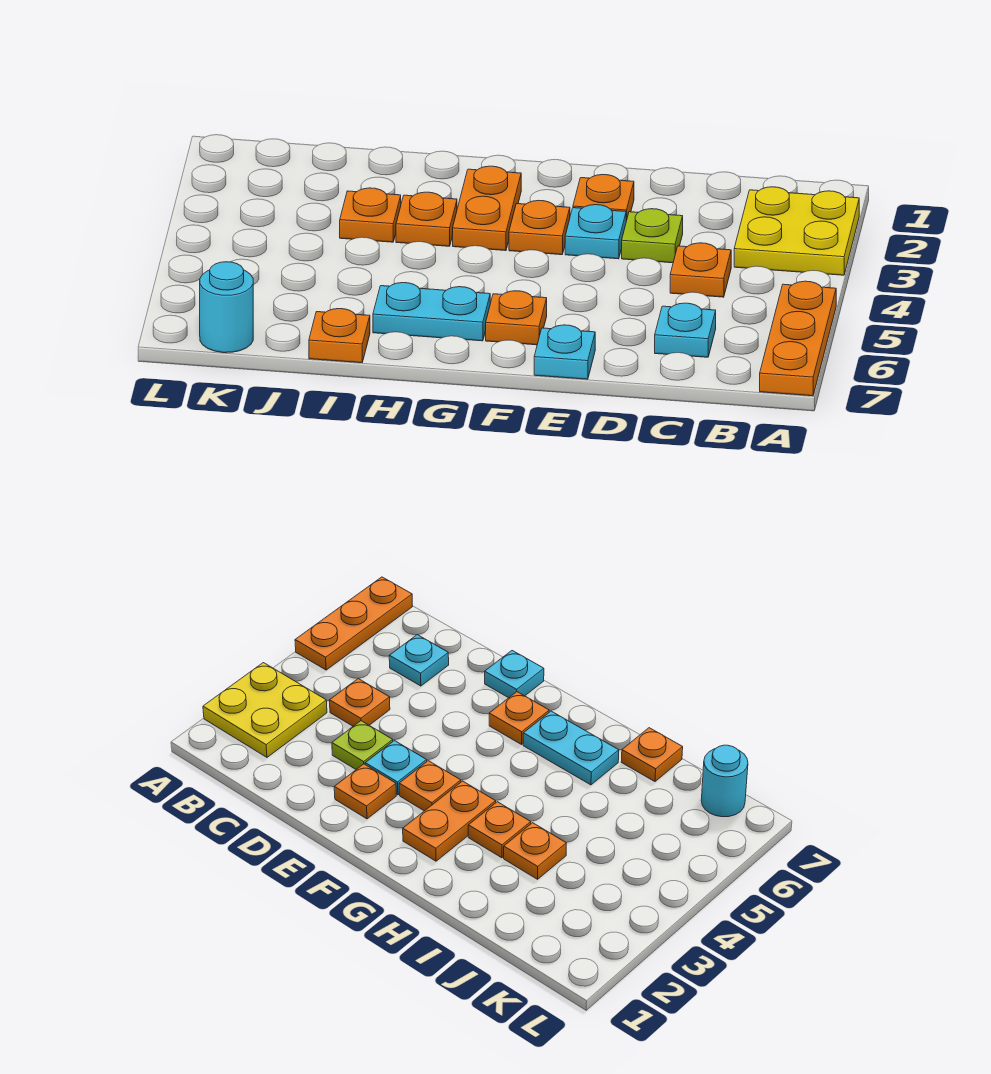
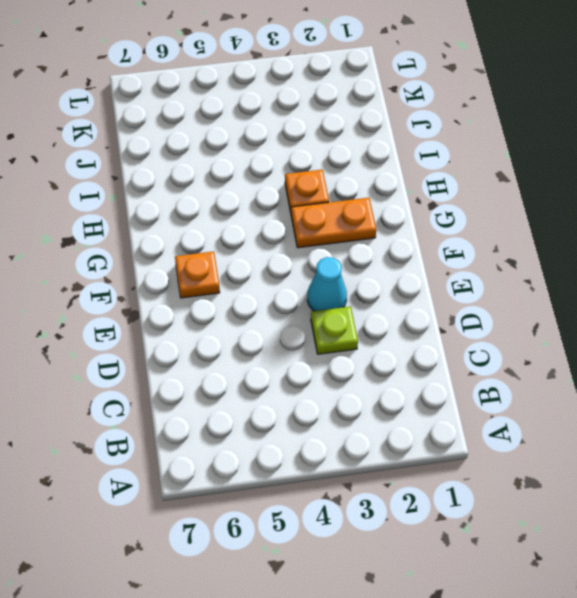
cyan 1x1 cone [307,257,347,311] -> cyan 1x1 plate [565,205,626,259]
none -> yellow 2x2 plate [734,187,859,275]
none -> orange 1x3 plate [760,281,836,396]
none -> orange 1x1 plate [670,243,731,297]

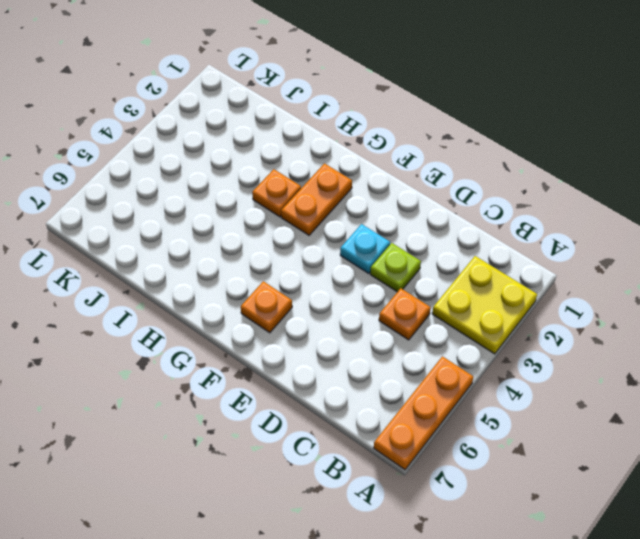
none -> cyan 1x1 plate [655,303,716,357]
none -> orange 1x1 plate [573,175,634,221]
none -> cyan 1x1 plate [534,325,595,379]

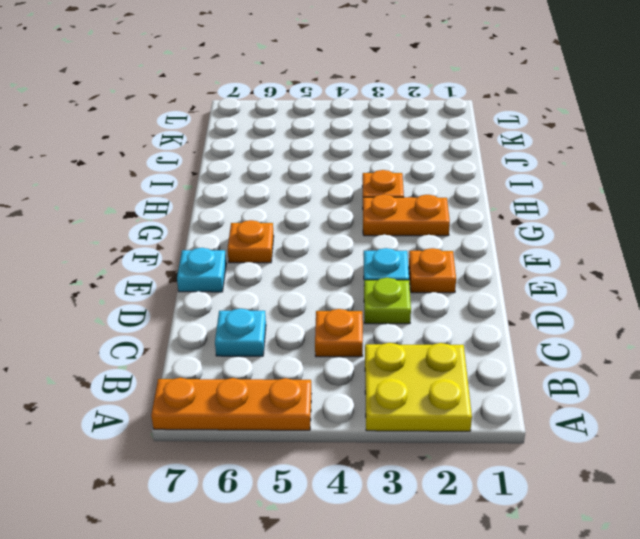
none -> orange 1x1 plate [509,200,570,255]
none -> cyan 1x2 plate [373,283,490,341]
none -> orange 1x1 plate [340,188,401,242]

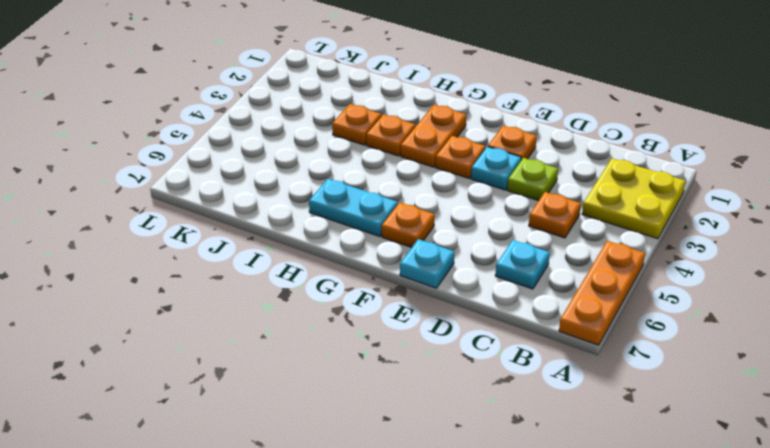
none -> orange 1x1 plate [309,309,370,363]
none -> cyan 1x1 round brick [200,262,253,353]

